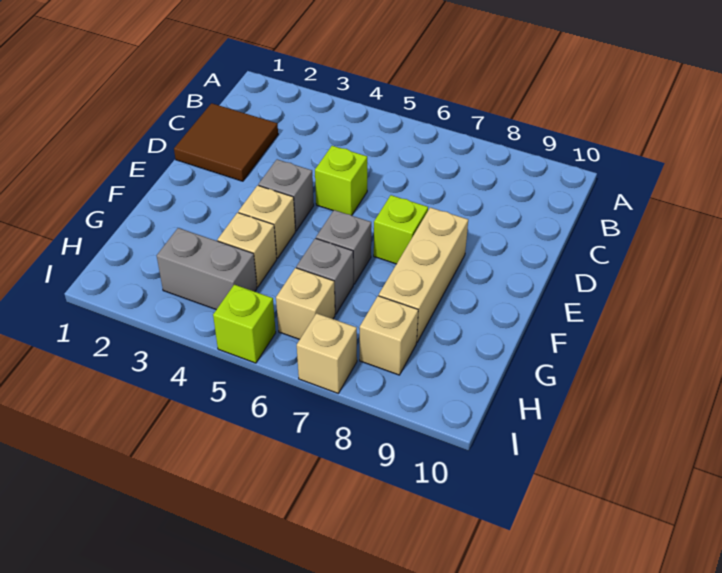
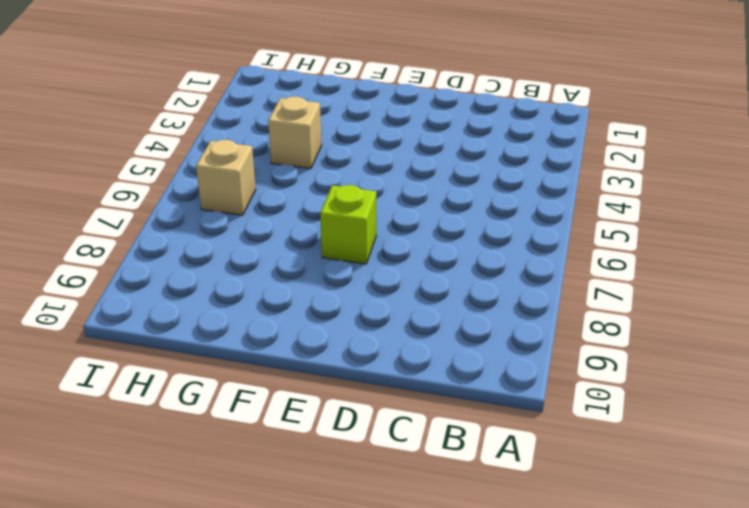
none -> brown 2x2 tile [174,103,278,181]
none -> lime 1x1 brick [315,146,367,216]
none -> grey 1x1 brick [258,159,314,231]

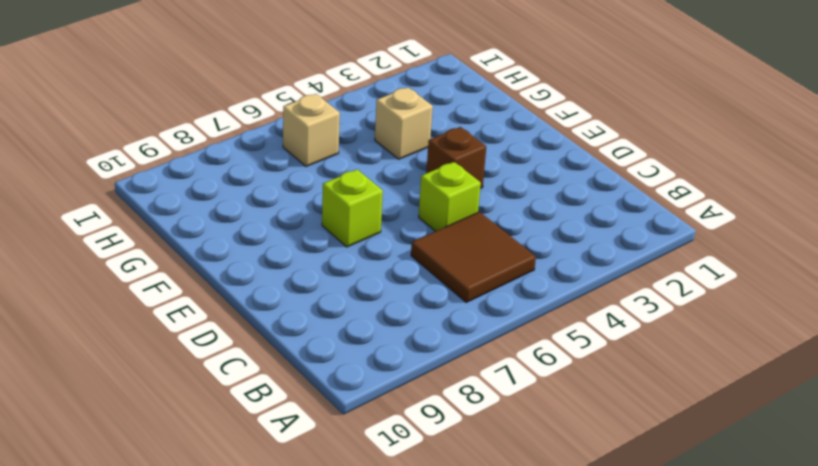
brown 2x2 tile [411,212,536,302] -> brown 2x2 tile moved to [174,103,278,181]
brown 1x1 brick [426,127,486,189] -> grey 1x1 brick [258,159,314,231]
none -> tan 1x3 brick [379,208,468,342]
none -> tan 1x1 brick [238,185,295,258]
none -> grey 1x1 brick [316,210,371,284]

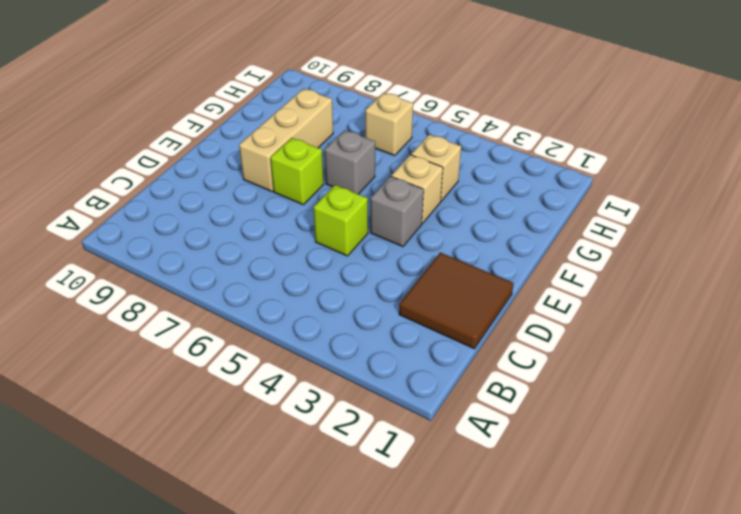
none -> grey 1x1 brick [296,238,353,314]
none -> grey 1x2 brick [157,228,257,310]
none -> tan 1x1 brick [360,296,418,375]

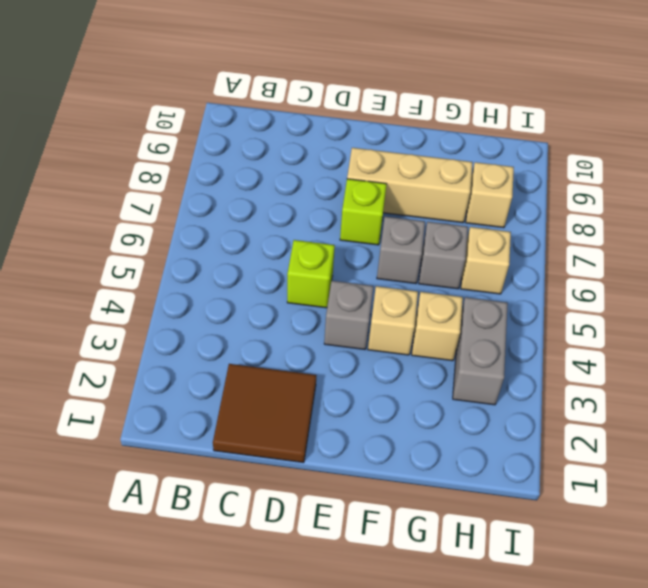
none -> lime 1x1 brick [213,285,276,363]
none -> tan 1x1 brick [297,313,357,393]

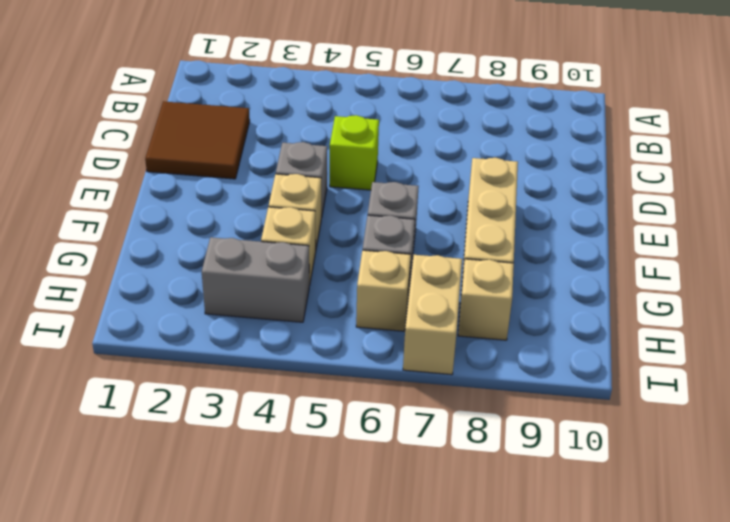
tan 1x2 brick [403,255,462,375] -> tan 1x1 brick [297,313,357,393]
none -> lime 1x1 brick [374,195,428,264]
none -> lime 1x1 brick [213,285,276,363]

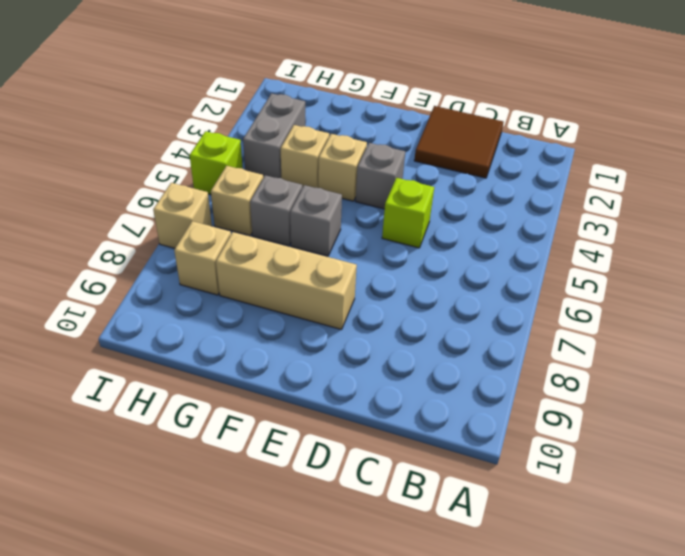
none -> lime 1x1 brick [374,195,428,264]

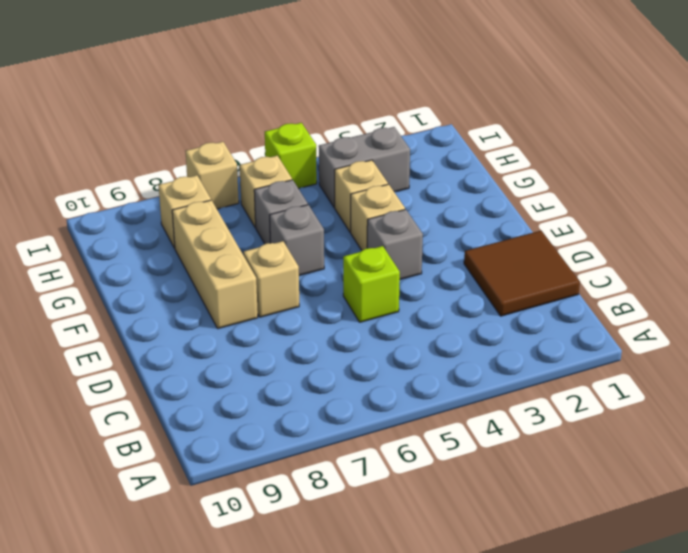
tan 1x1 brick [243,241,299,317] -> lime 1x1 brick [374,195,428,264]

